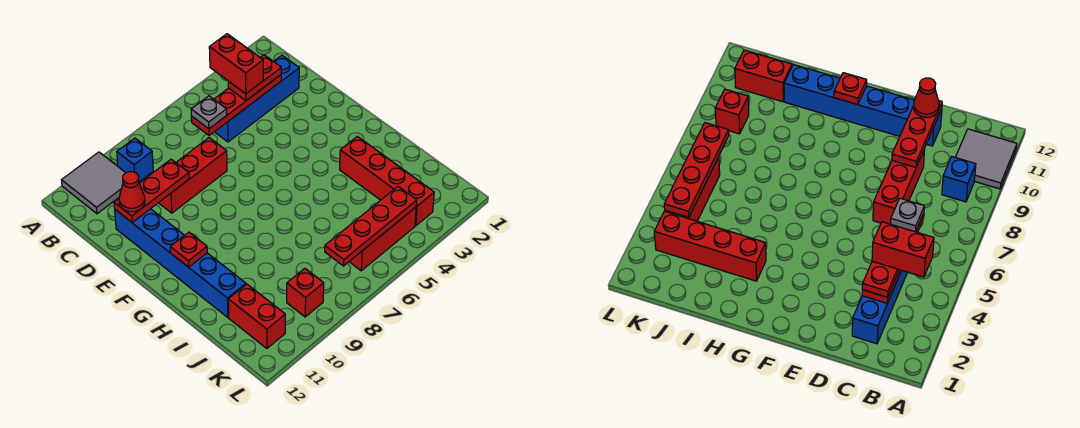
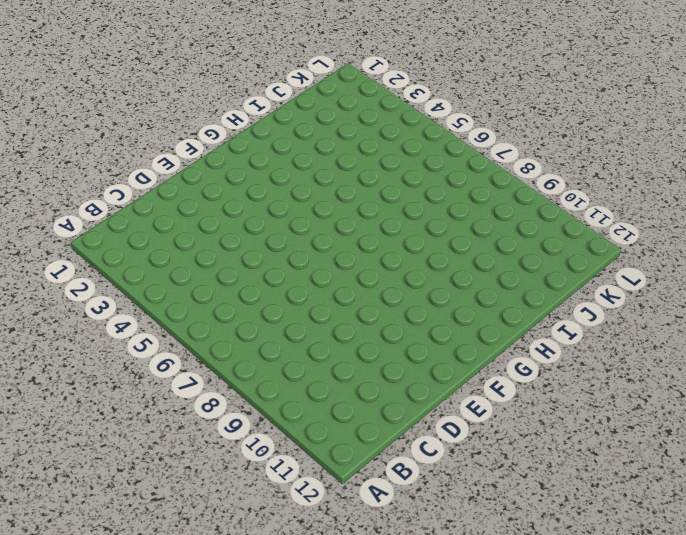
none -> grey 2x2 tile [62,152,126,214]
none -> blue 1x1 brick [117,138,153,182]
none -> blue 1x4 brick [215,55,299,142]

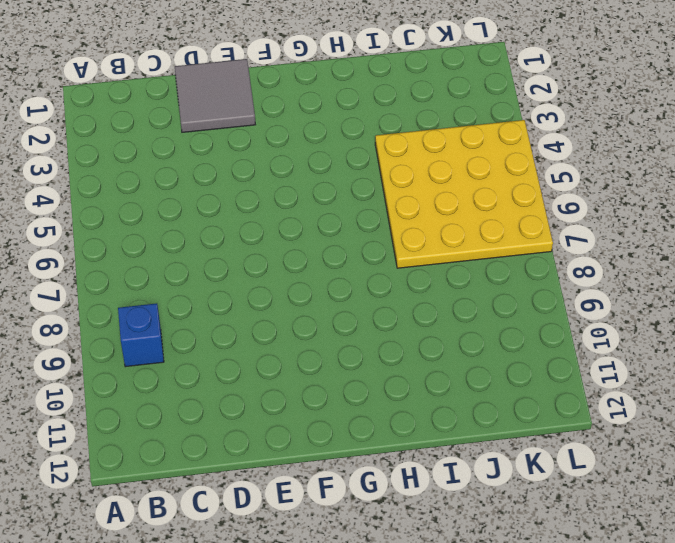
grey 2x2 tile [175,59,255,132] -> grey 2x2 tile moved to [62,152,126,214]
yellow 4x4 plate [375,120,553,268] -> red 1x3 brick [349,207,416,271]
none -> blue 1x4 brick [215,55,299,142]
none -> red 1x3 brick [159,138,227,213]
none -> blue 1x6 brick [115,209,246,318]

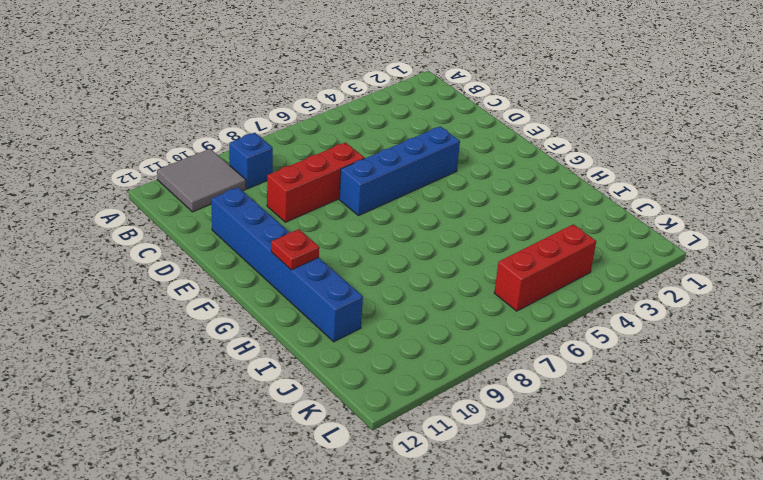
blue 1x4 brick [339,126,460,216] -> blue 1x4 brick moved to [215,55,299,142]
none -> red 1x4 brick [340,136,434,226]
none -> red 1x2 brick [228,284,285,348]
none -> red 1x1 brick [287,269,324,317]

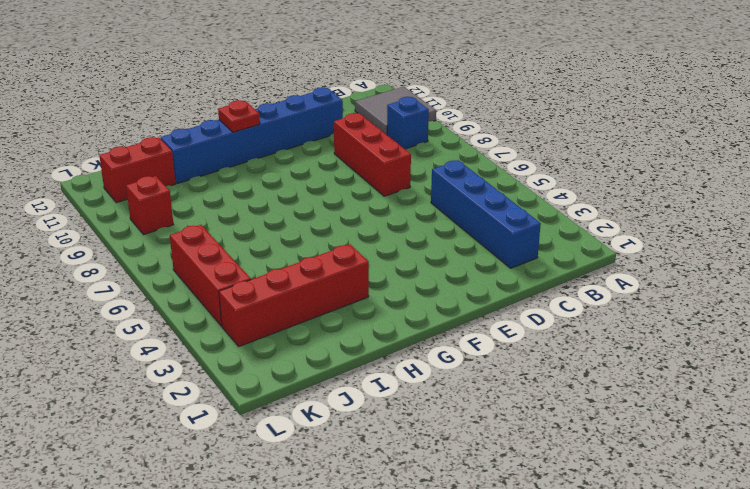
none -> red 1x4 plate [191,75,281,136]
none -> red 1x3 plate [114,159,189,223]
none -> red 1x4 plate [325,187,417,266]

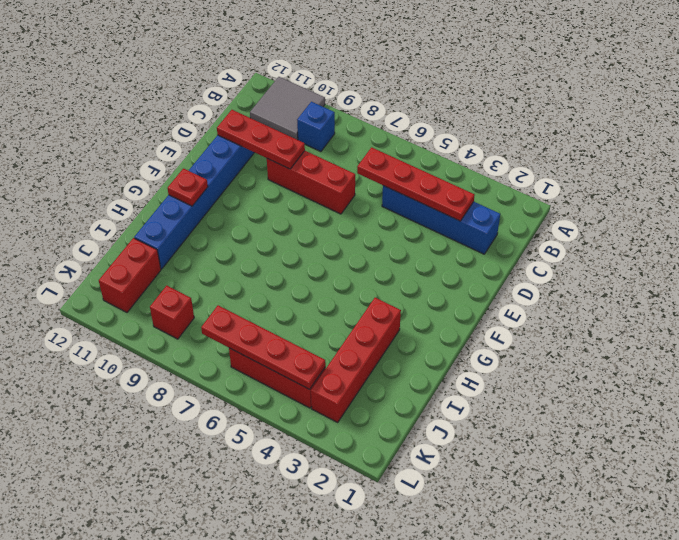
none -> red 1x2 plate [228,55,281,101]
none -> grey 1x1 plate [191,96,227,129]
none -> red 1x1 cone [119,172,145,212]

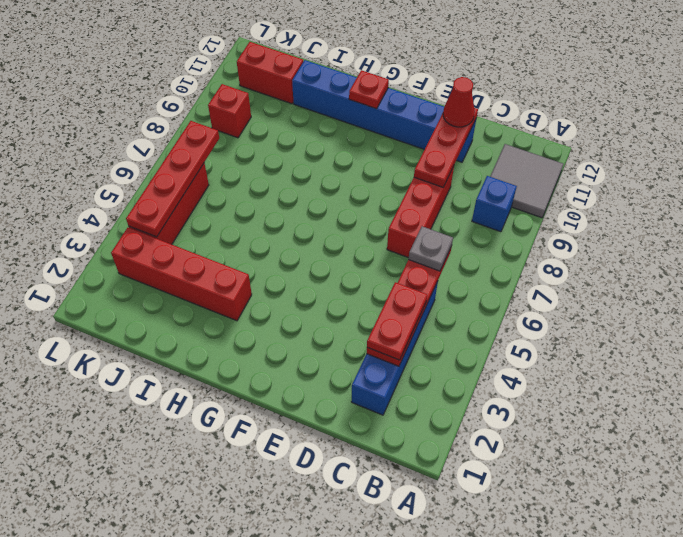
none -> red 1x2 brick [209,34,263,94]

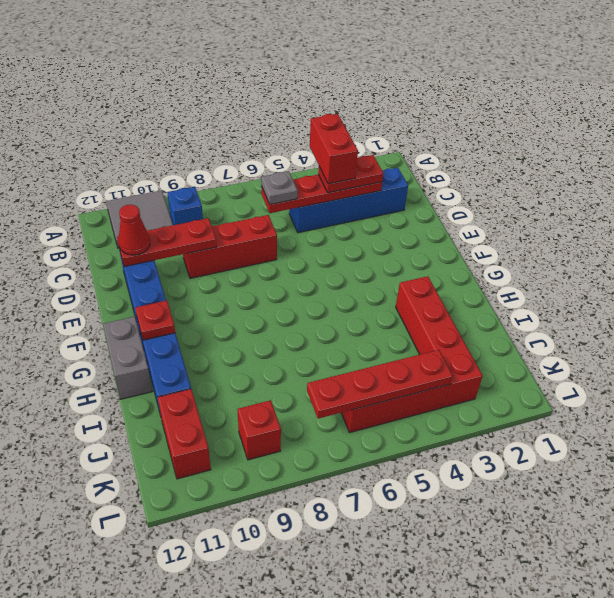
grey 1x2 brick [103,317,152,399] -> none

